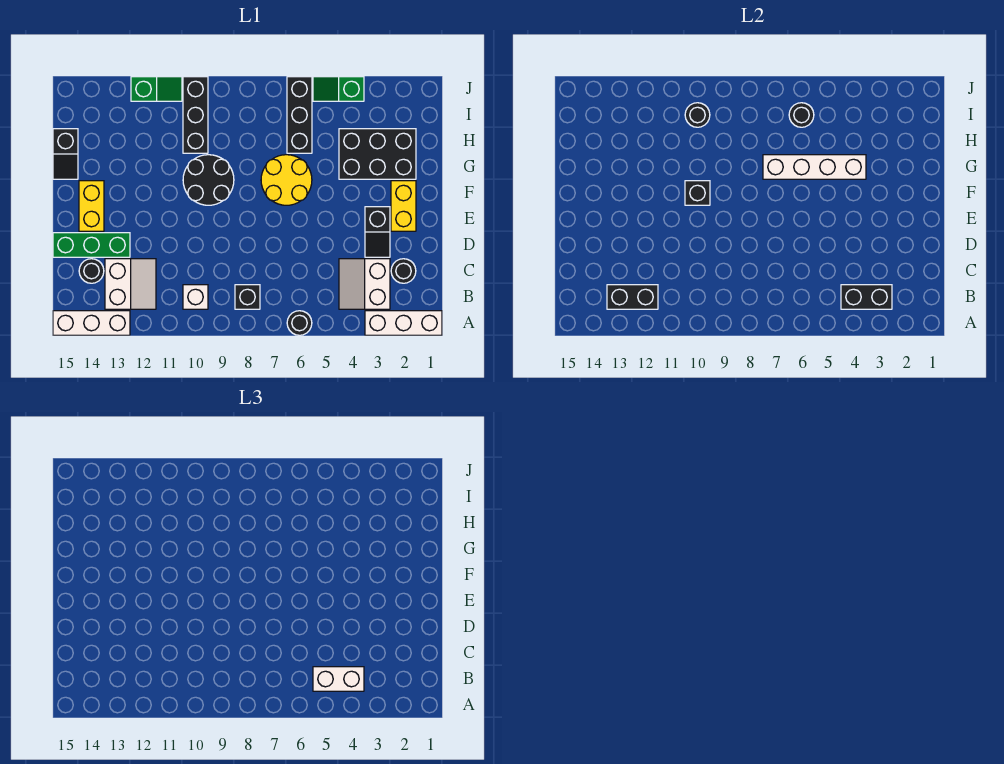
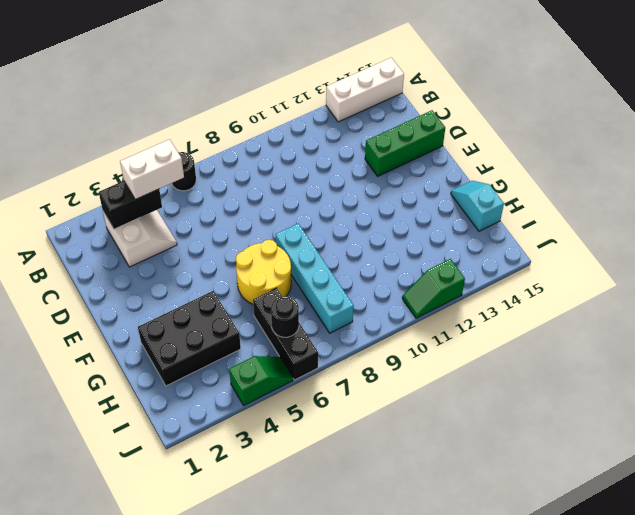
cyan 1x4 brick [276,223,354,333] -> none
cyan 1x2 slope [451,181,504,231] -> black 1x2 slope [53,129,78,179]
none -> white 1x3 brick [365,311,442,335]
none -> black 1x1 brick [235,285,260,309]
none -> white 1x1 brick [183,285,208,309]

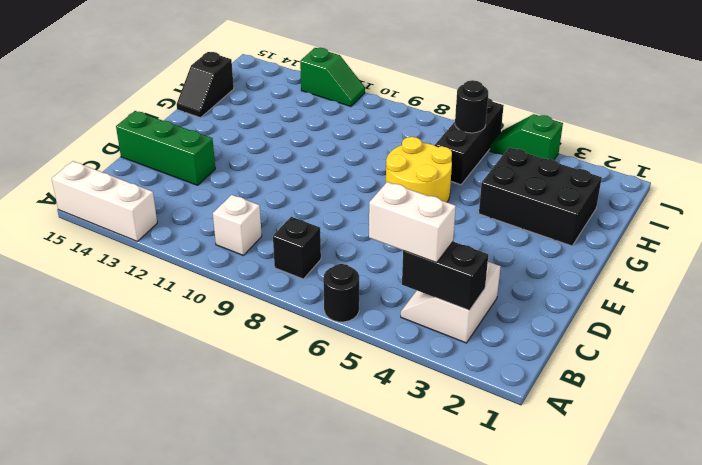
none -> white 1x3 brick [365,311,442,335]
none -> white 2x2 slope [105,259,156,309]
none -> black 1x1 round brick [391,259,416,283]

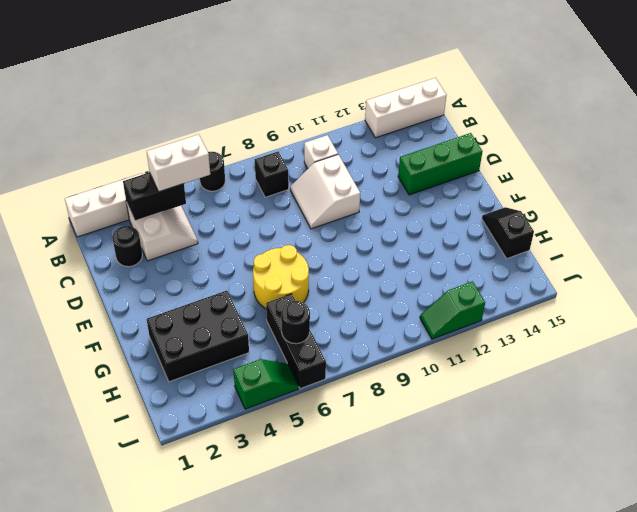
white 2x2 slope [290,154,360,229] -> white 2x2 slope moved to [105,259,156,309]
none -> black 1x1 round brick [79,259,104,283]
none -> black 1x2 slope [365,207,390,257]
none -> yellow 1x2 brick [391,181,416,231]

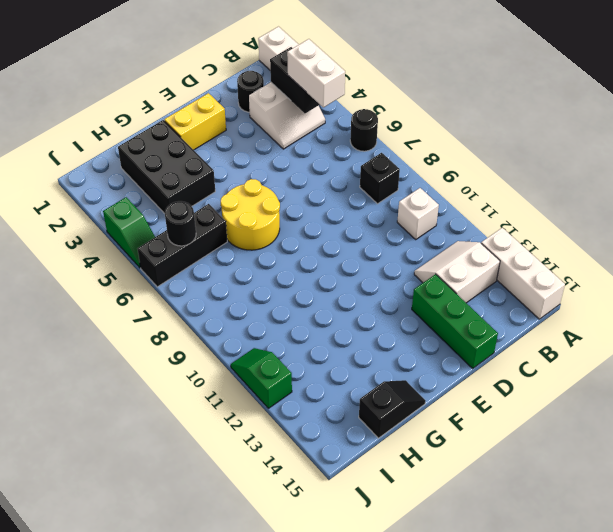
none -> black 1x1 round brick [79,259,104,283]
none -> black 1x2 slope [365,207,390,257]
none -> yellow 1x2 brick [79,181,104,231]

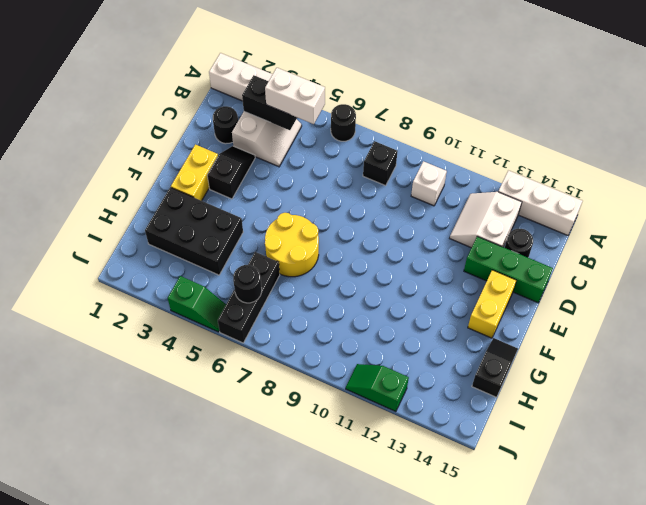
none -> black 2x2 round brick [183,155,234,205]
none -> black 1x3 brick [183,77,208,153]
none -> black 1x2 brick [607,285,658,309]

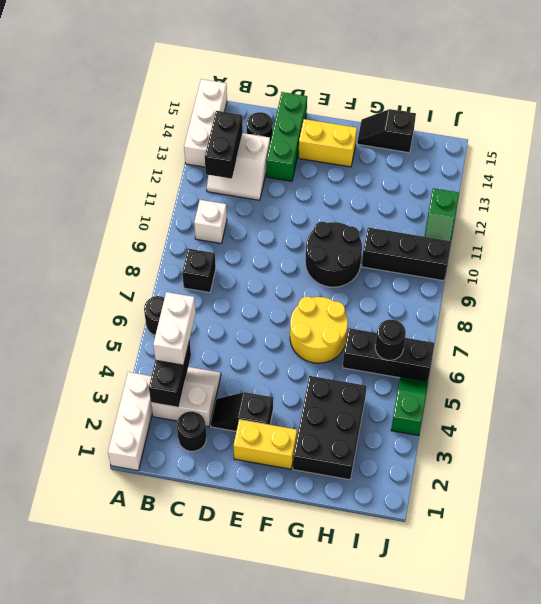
none -> black 1x1 brick [685,181,710,205]
none -> white 1x4 brick [763,155,866,179]
none -> black 1x1 round brick [685,103,710,127]

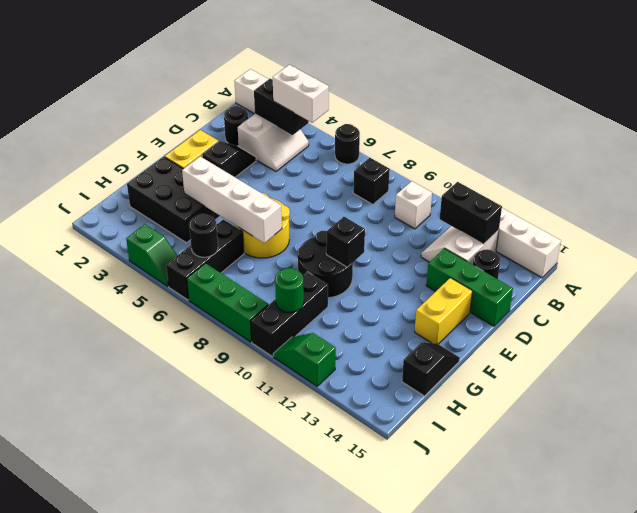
green 1x1 round brick [275,268,304,313] -> black 1x1 round brick [685,103,710,127]
green 1x3 brick [187,263,268,342] -> none

